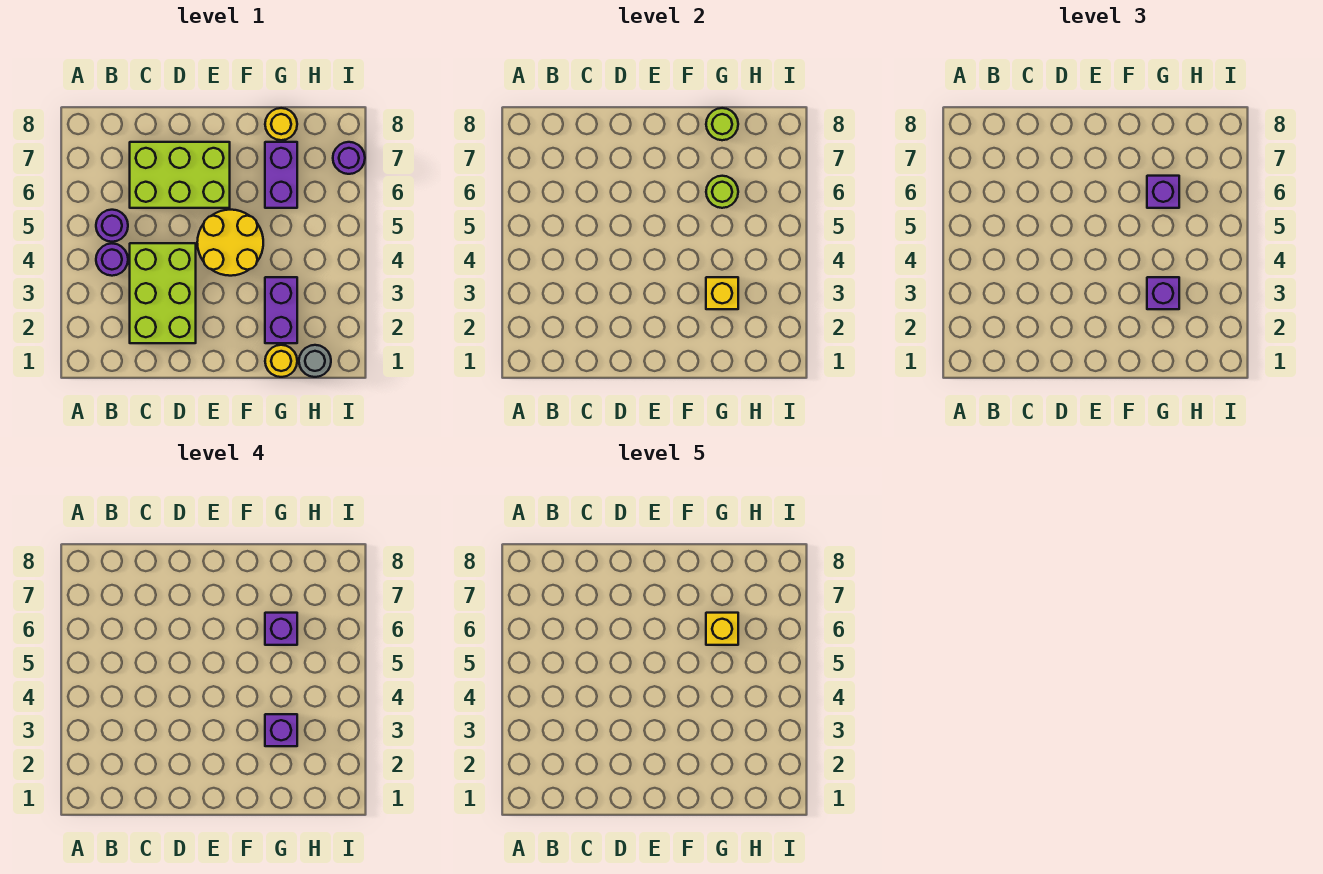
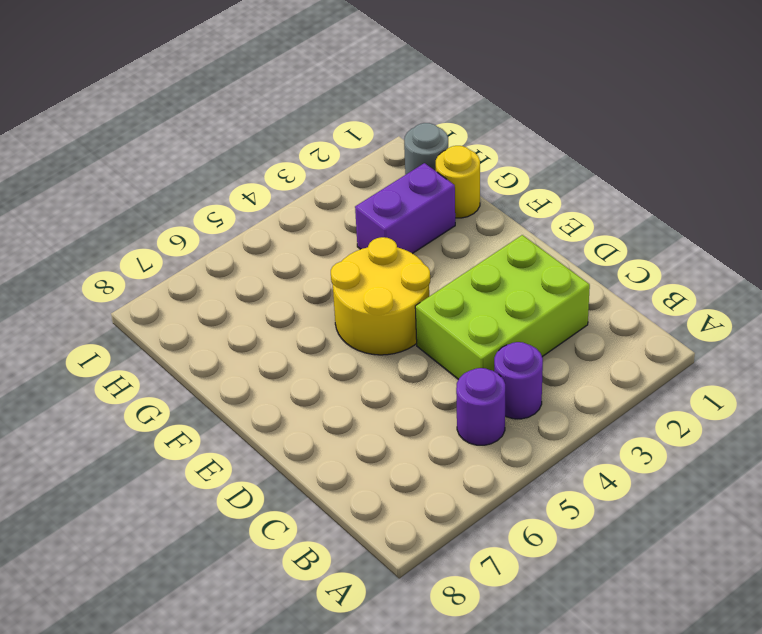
none -> lime 2x3 brick [130,142,230,208]
none -> purple 1x2 brick [265,142,297,208]
none -> yellow 1x1 round brick [265,108,297,140]

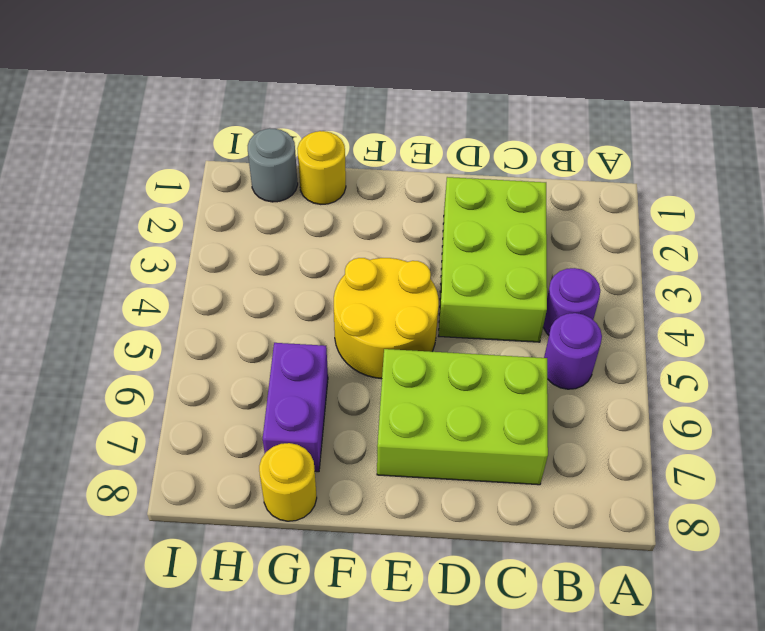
none -> purple 1x2 brick [265,277,297,343]
none -> purple 1x1 round brick [333,142,365,174]
none -> yellow 1x1 brick [706,277,738,309]

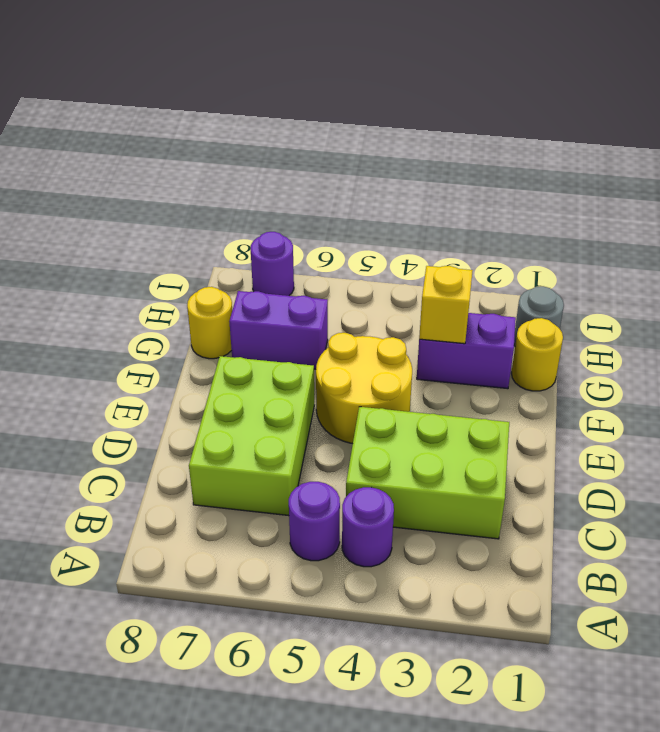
none -> lime 1x1 round brick [706,176,738,208]
none -> lime 1x1 round brick [706,108,738,140]
none -> purple 1x1 brick [1147,277,1179,309]

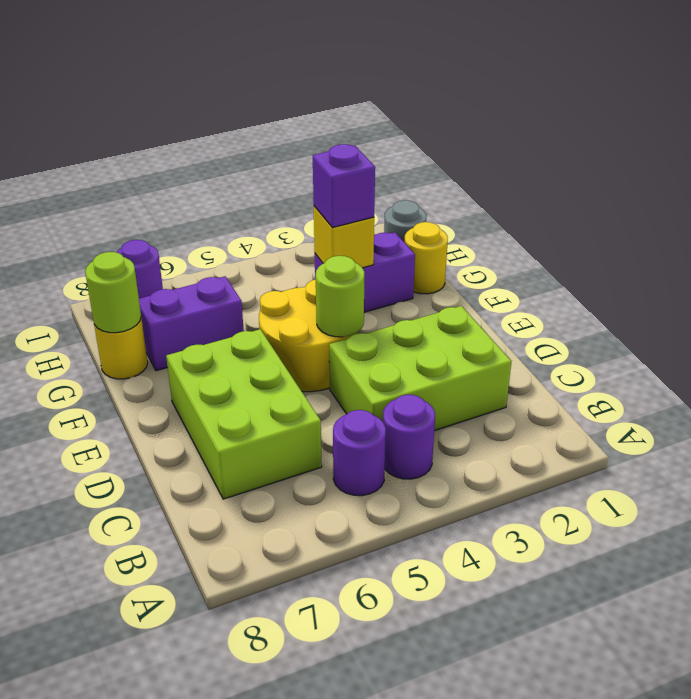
lime 1x1 round brick [316,256,364,337] -> lime 1x1 round brick moved to [706,176,738,208]
none -> purple 1x1 brick [1147,176,1179,208]
none -> purple 1x1 brick [265,714,297,746]
none -> purple 1x1 brick [265,613,297,645]

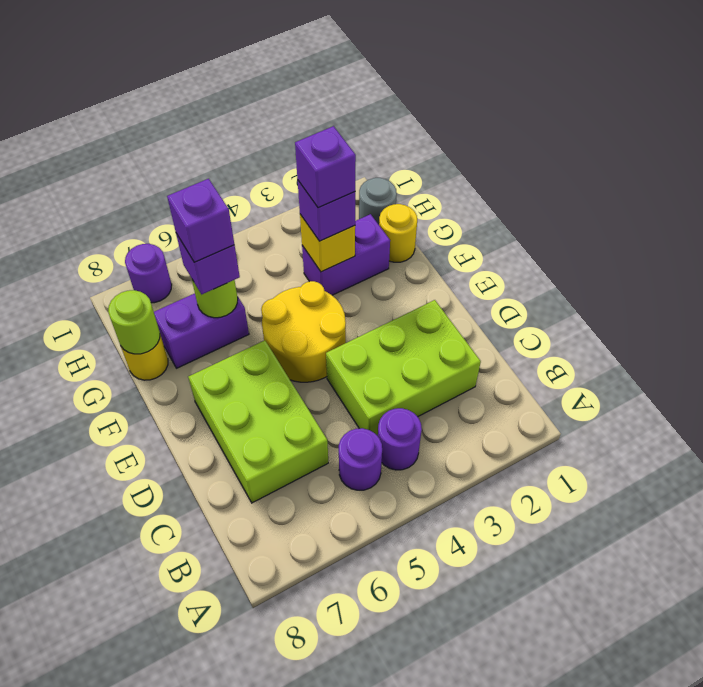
none -> yellow 1x1 brick [706,613,738,645]

